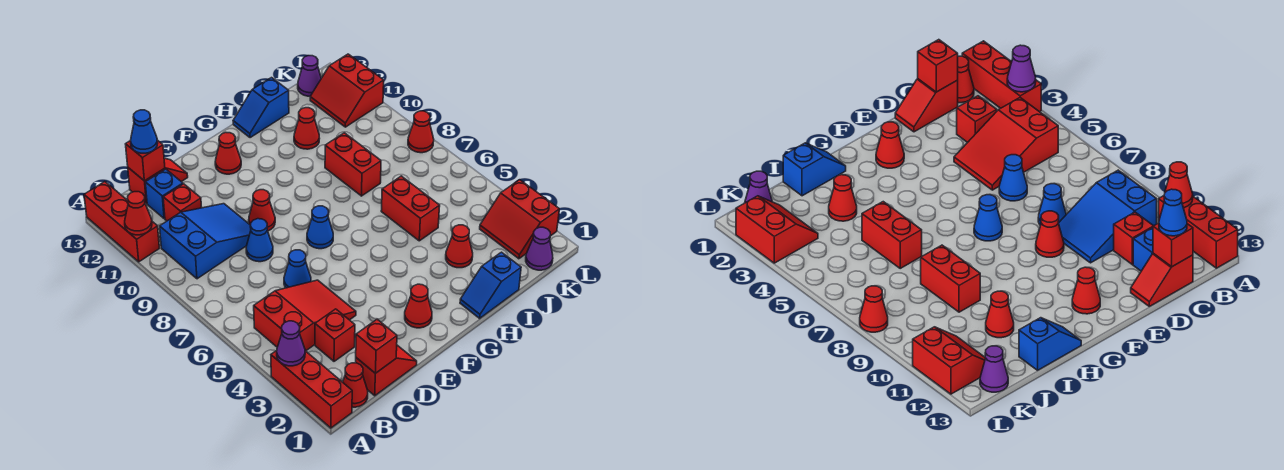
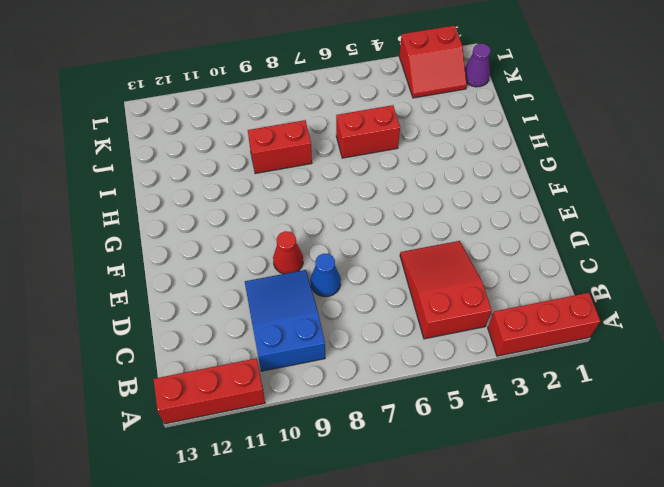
none -> red 1x1 cone [343,363,368,407]
none -> red 1x2 slope [356,345,417,396]
none -> red 1x1 brick [315,309,355,361]
none -> red 1x1 brick [163,184,202,221]

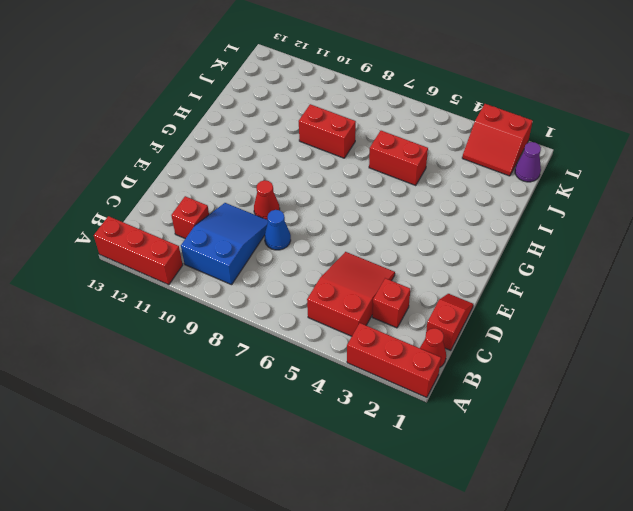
none -> blue 1x1 brick [145,169,183,219]
none -> red 1x2 slope [128,158,188,204]
none -> blue 1x1 cone [284,250,311,288]
none -> red 1x1 cone [405,284,432,328]

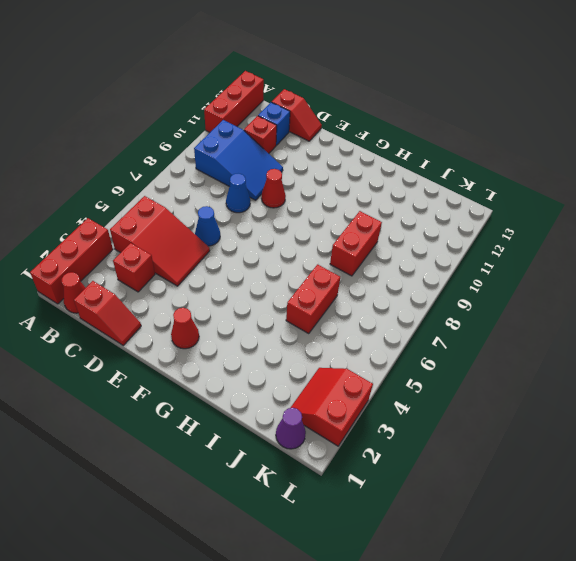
none -> blue 1x1 cone [307,206,333,249]
none -> red 1x1 cone [215,133,241,174]
none -> blue 1x2 slope [460,252,521,318]
none -> blue 1x2 slope [233,78,289,138]

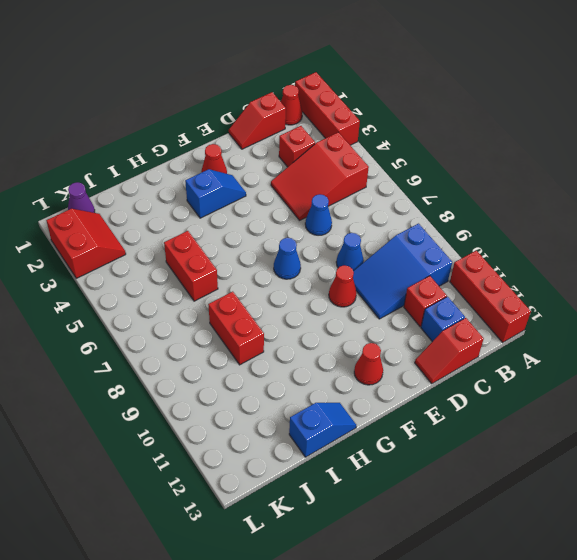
blue 1x2 slope [185,169,246,218] -> blue 1x2 slope moved to [460,252,521,318]
none -> red 1x1 cone [446,225,473,268]
none -> red 1x1 cone [294,108,320,149]
none -> red 2x2 slope [310,54,384,127]
none -> purple 1x1 cone [298,56,321,96]

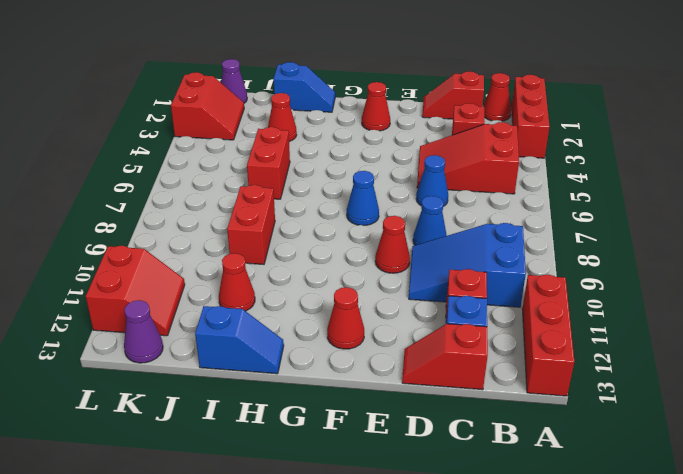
none -> red 1x1 cone [408,111,434,153]
none -> purple 1x1 cone [277,321,305,366]
none -> red 1x1 cone [125,192,152,235]
none -> red 1x1 brick [356,319,397,373]

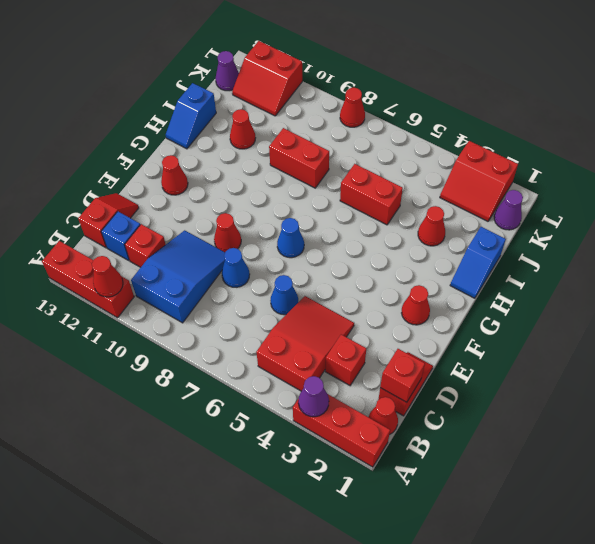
none -> red 1x1 brick [126,140,165,181]
none -> blue 1x1 cone [131,110,158,153]

